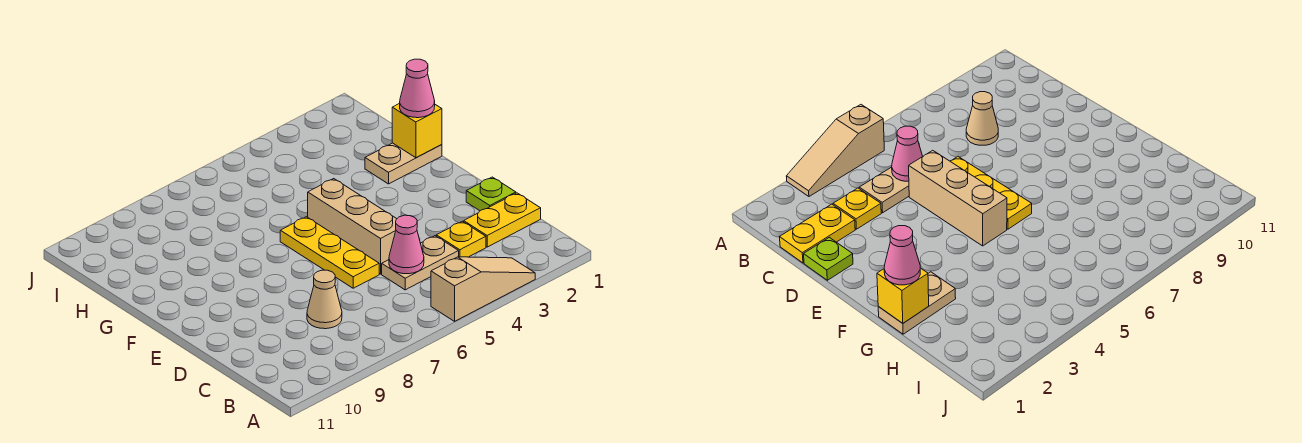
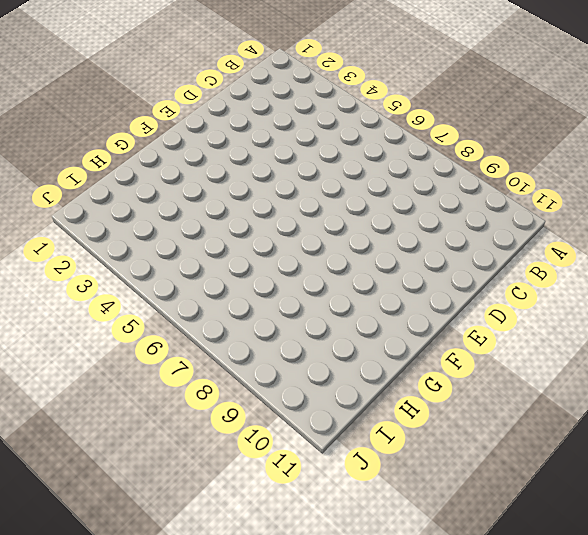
none -> tan 1x3 slope [431,257,535,321]
none -> yellow 1x2 plate [464,193,541,247]
none -> yellow 1x1 plate [436,221,486,257]

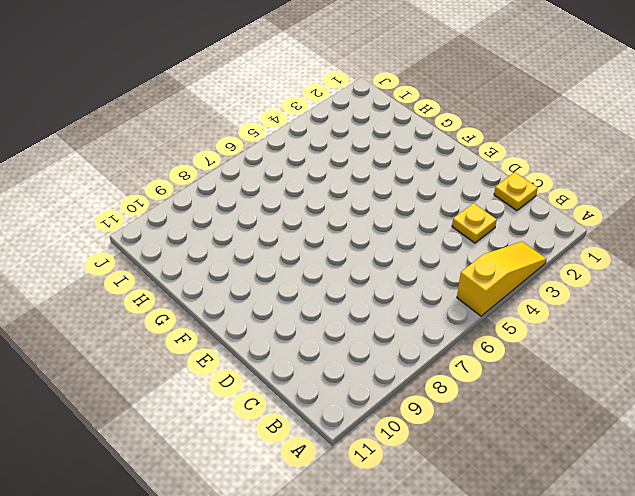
yellow 1x3 slope [457,242,546,316] -> tan 1x3 slope [431,257,535,321]
yellow 1x1 plate [494,172,538,211] -> yellow 1x2 plate [464,193,541,247]
none -> tan 1x2 plate [382,236,459,290]
none -> tan 1x1 cone [307,270,342,329]
none -> lime 1x1 plate [466,177,516,211]

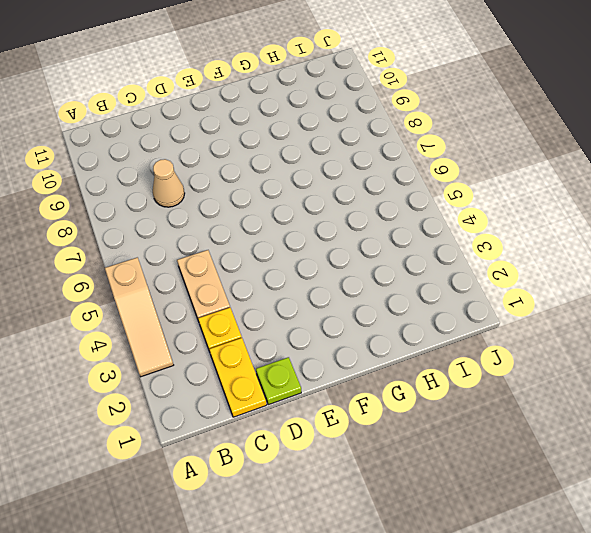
none -> tan 1x3 brick [308,179,396,274]
none -> yellow 1x3 plate [280,217,379,288]
none -> tan 1x2 plate [365,143,442,184]

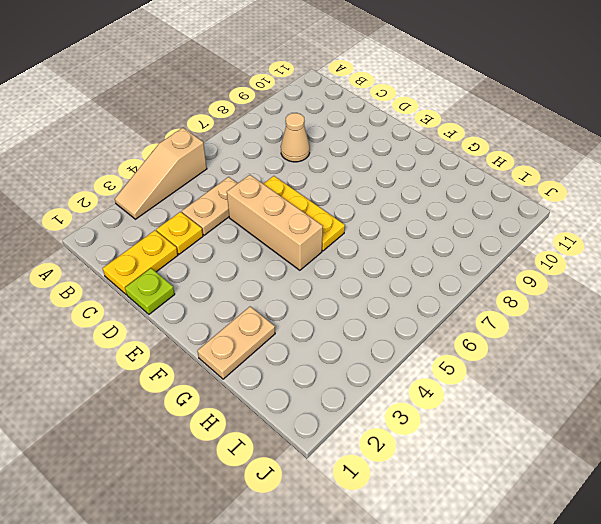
none -> pink 1x1 cone [389,215,424,274]
none -> yellow 1x1 brick [392,103,442,158]
none -> pink 1x1 cone [400,59,435,118]

